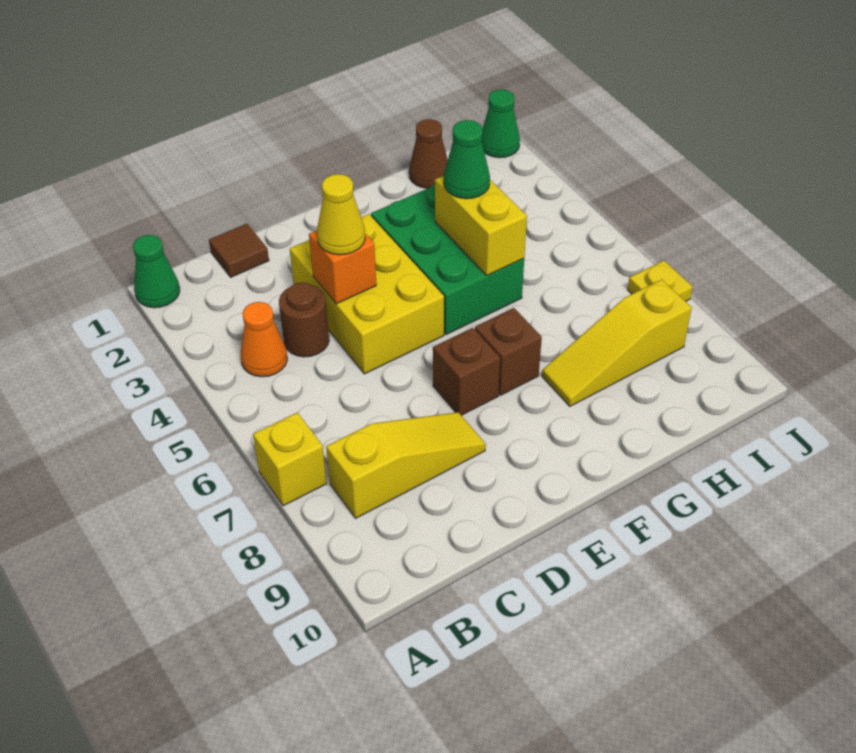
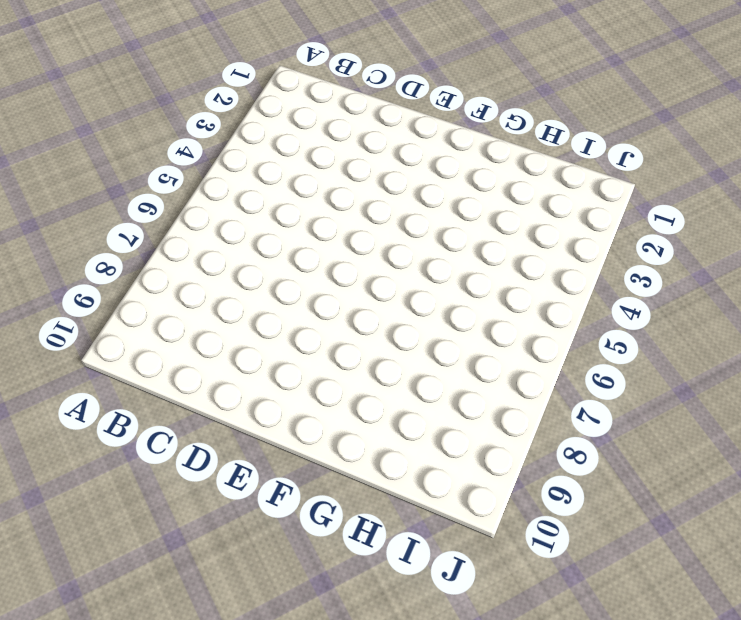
none -> green 1x1 cone [133,235,180,308]
none -> yellow 1x1 brick [253,412,327,506]
none -> orange 1x1 cone [241,302,287,377]

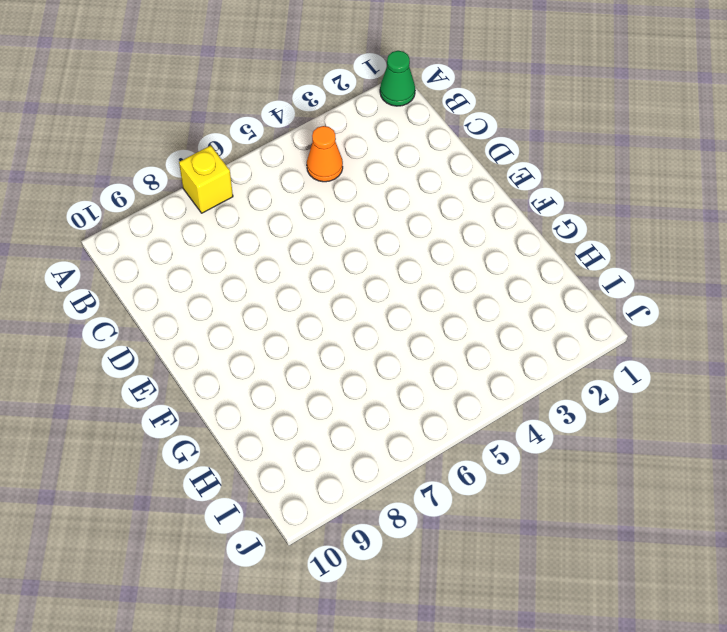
none -> yellow 1x3 slope [326,412,486,518]
none -> brown 1x1 tile [209,224,269,277]
none -> brown 1x1 round brick [279,283,329,357]

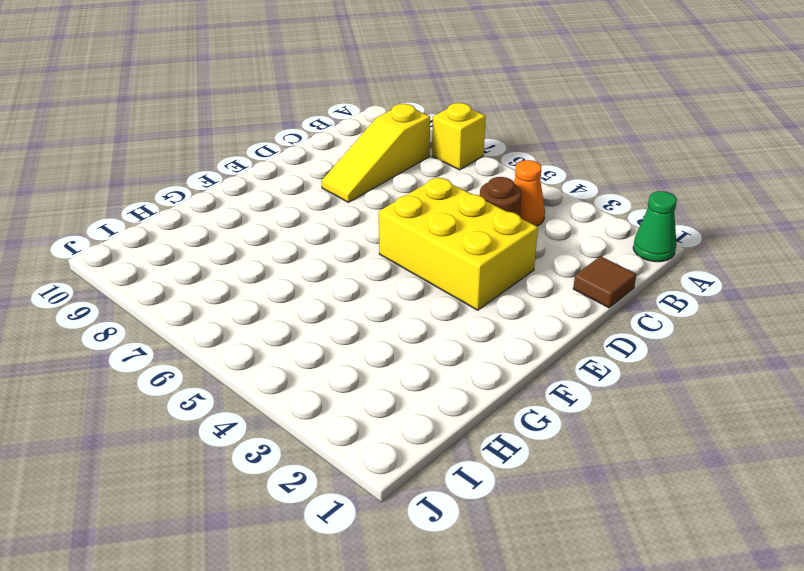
none -> brown 1x1 brick [433,328,500,415]
none -> green 2x3 brick [371,185,524,335]
none -> brown 1x1 brick [475,308,542,395]

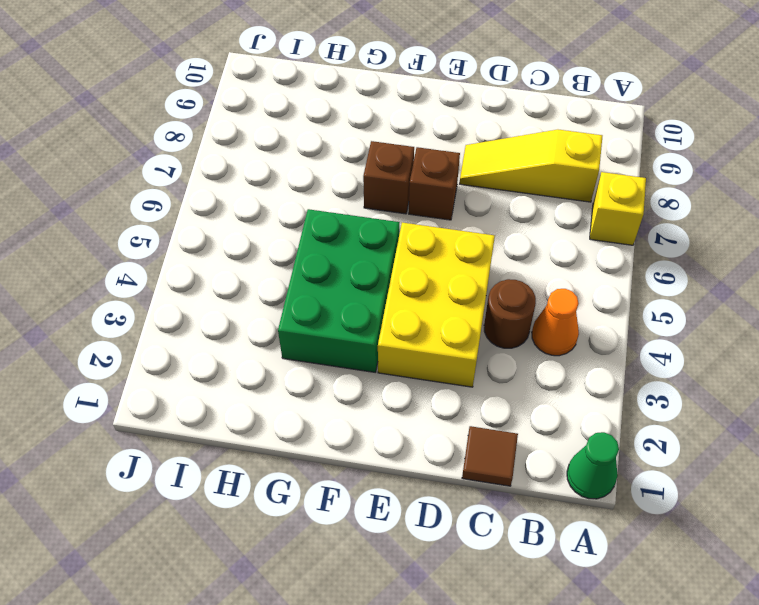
none -> yellow 1x3 slope [542,279,692,406]
none -> brown 1x1 cone [409,119,448,188]
none -> green 1x1 cone [482,89,520,158]

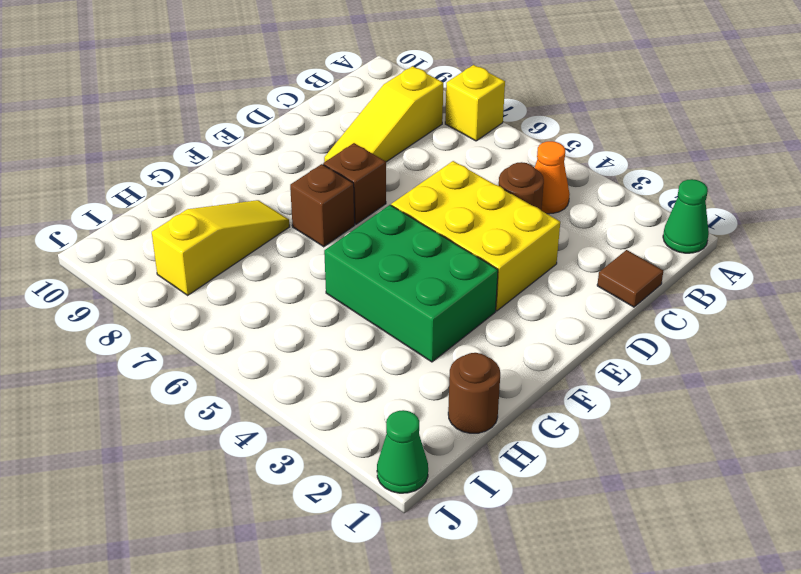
brown 1x1 round brick [448,353,500,433] -> brown 1x1 cone [409,119,448,188]
none -> yellow 1x1 plate [628,261,692,301]
none -> orange 1x1 brick [309,231,376,304]
none -> yellow 1x2 brick [435,176,527,275]

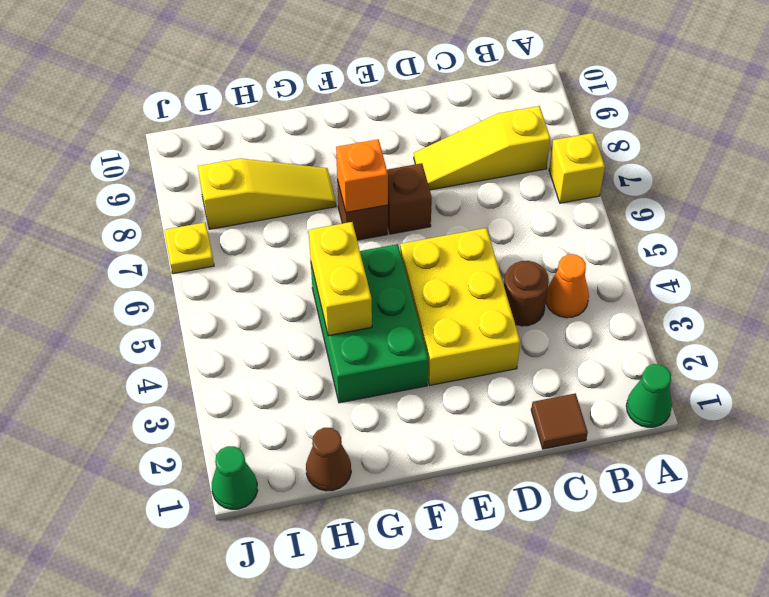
orange 1x1 brick [336,139,388,212] -> orange 1x1 brick moved to [309,231,376,304]
none -> yellow 1x1 cone [317,174,365,255]
none -> green 1x1 cone [444,120,490,199]

